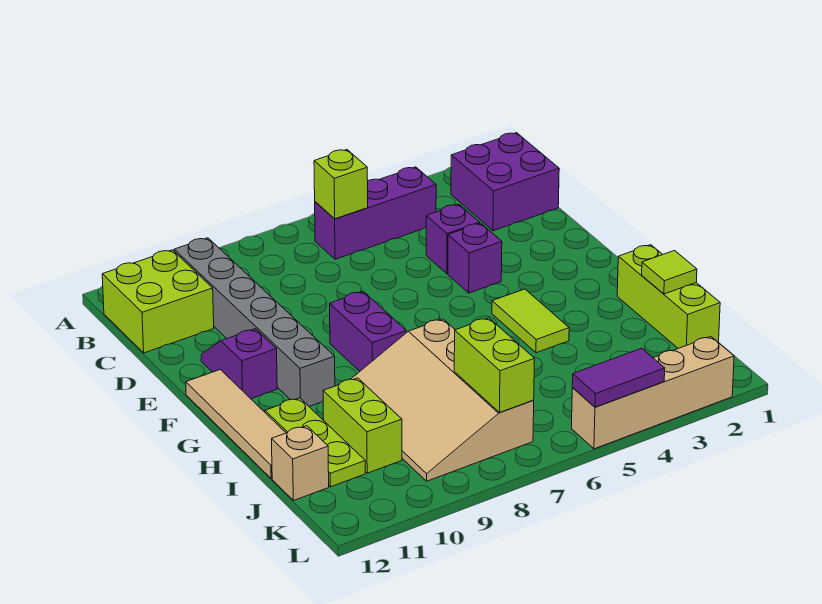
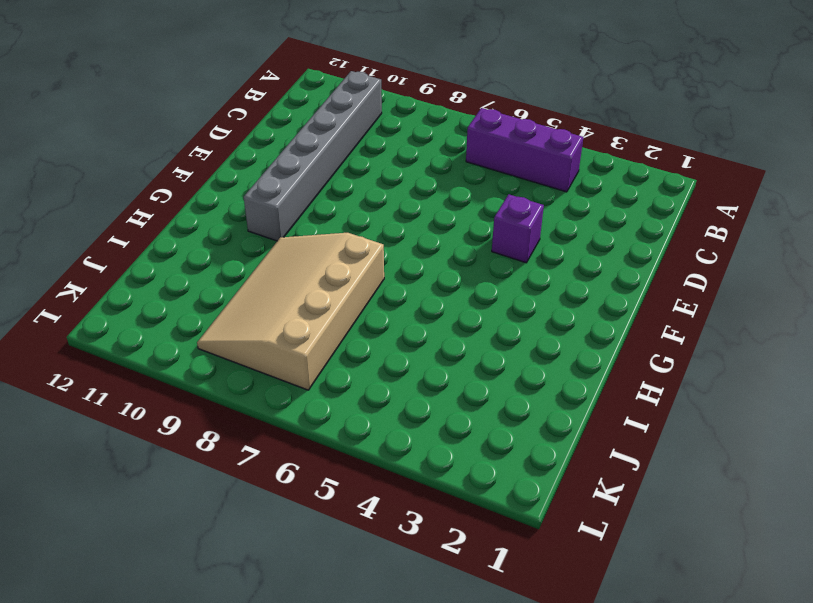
none -> purple 2x2 brick [451,133,559,231]
none -> lime 2x2 brick [102,250,214,353]
none -> purple 1x1 brick [426,204,480,274]

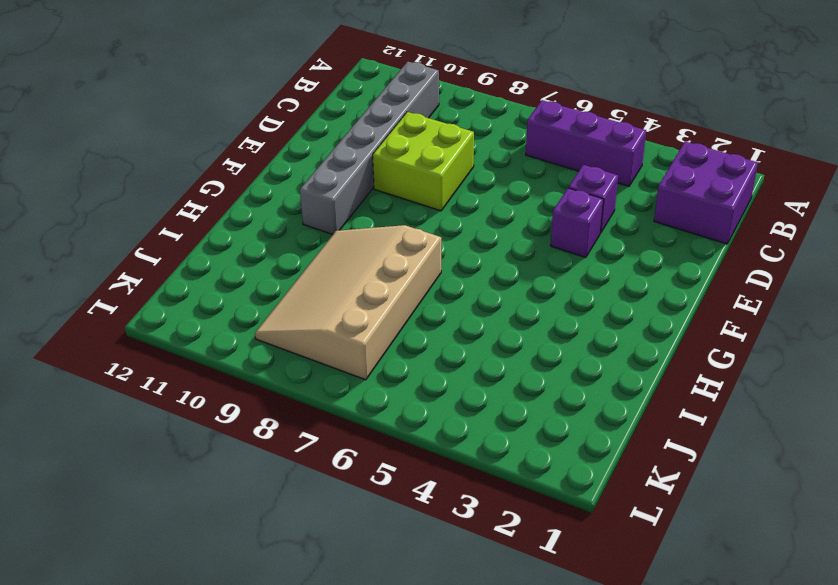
lime 2x2 brick [373,112,474,211] -> lime 2x2 brick moved to [102,250,214,353]
none -> purple 1x2 slope [201,329,277,399]
none -> purple 1x2 brick [330,291,406,371]
none -> tan 1x4 tile [186,370,286,479]

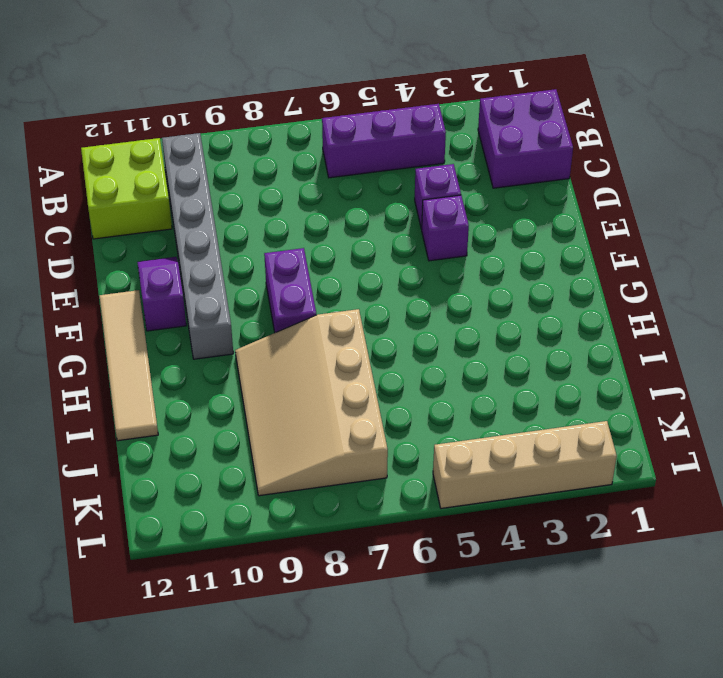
none -> lime 1x2 tile [492,289,569,353]
none -> lime 1x3 brick [617,245,720,348]
none -> lime 1x3 plate [265,398,365,487]

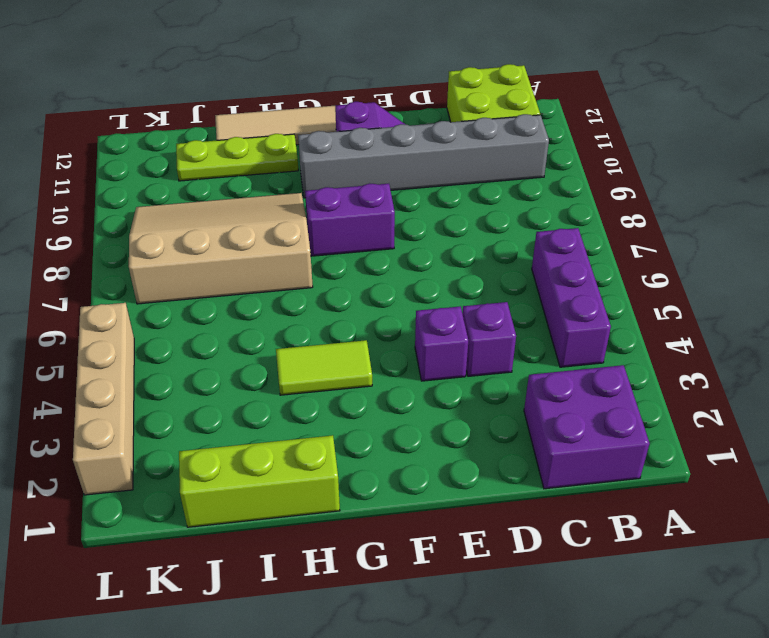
none -> lime 1x2 brick [323,378,402,473]
none -> tan 1x1 brick [272,426,329,501]
none -> lime 1x1 brick [314,150,368,219]

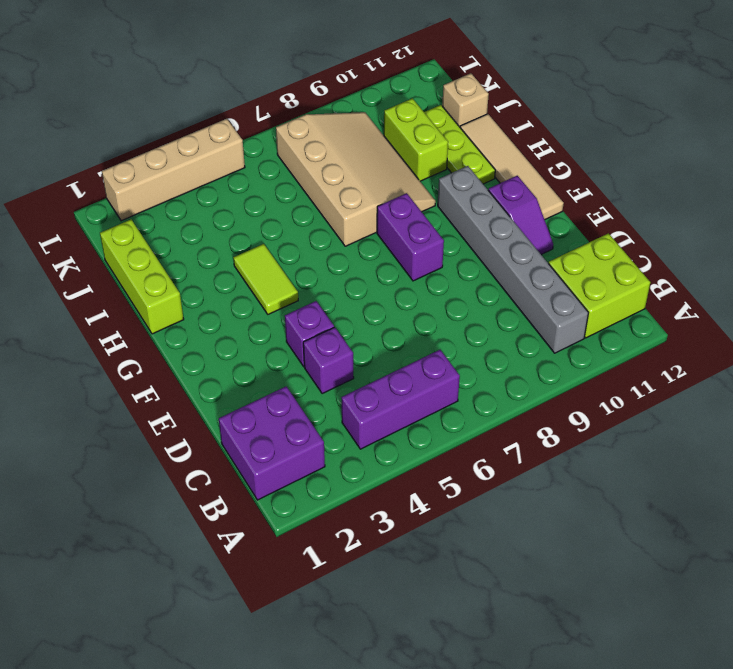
none -> lime 1x1 brick [314,150,368,219]
none -> lime 1x1 tile [642,251,697,294]
none -> lime 1x2 brick [454,318,534,412]

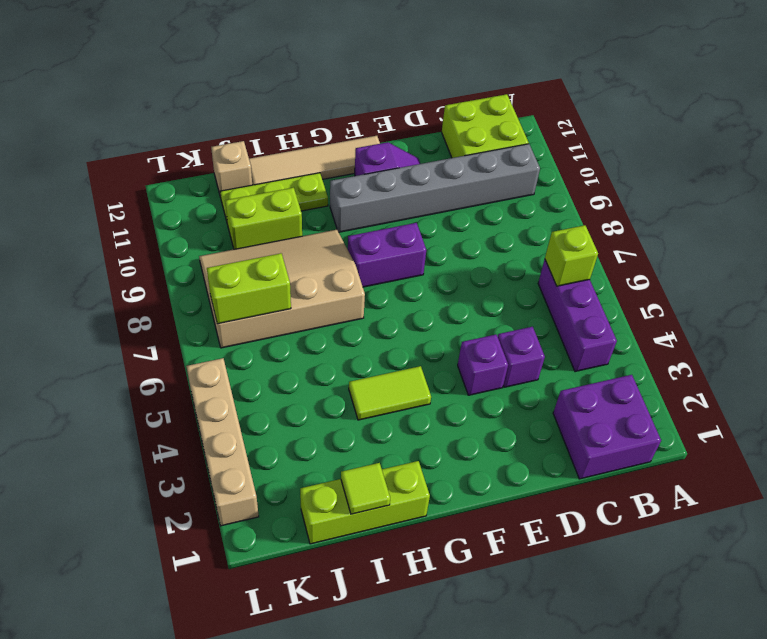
none -> purple 1x2 tile [572,348,665,407]

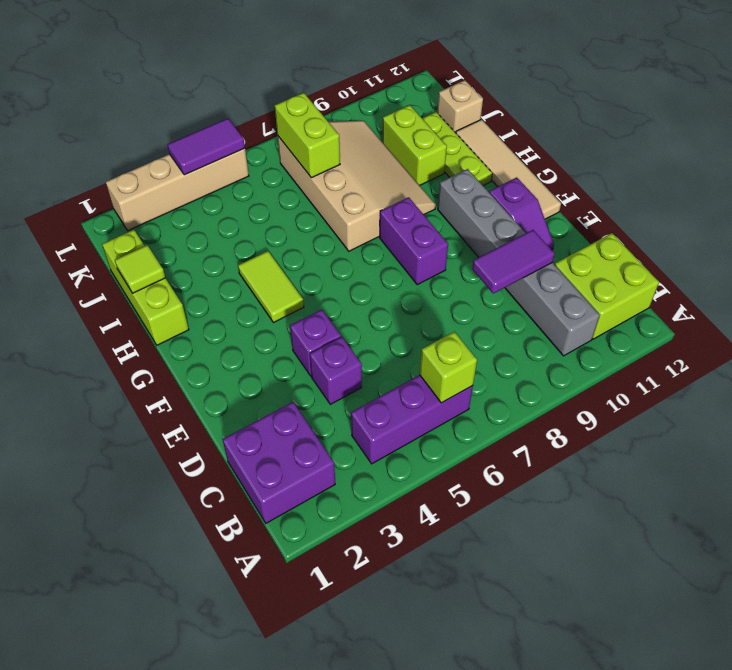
purple 1x2 tile [472,230,555,293] -> none

